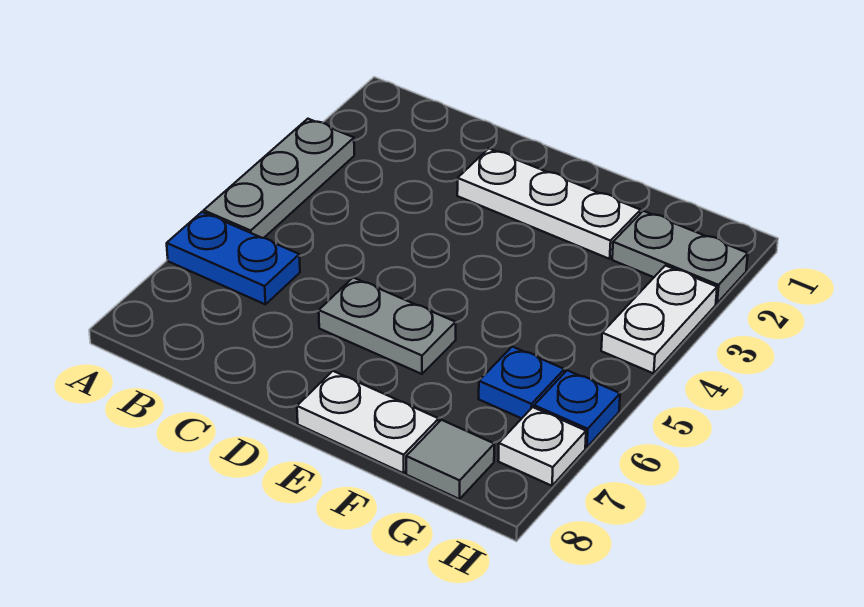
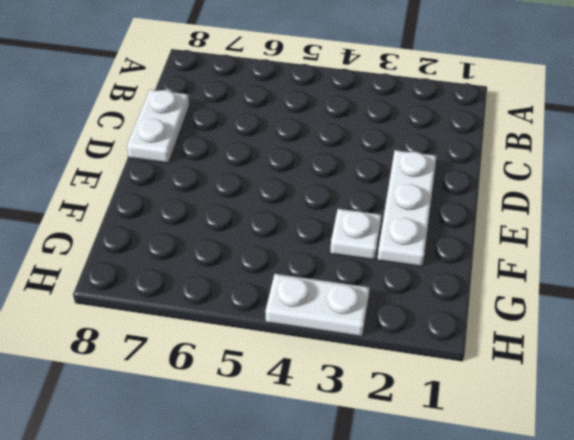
white 1x2 plate [127,90,189,163] -> white 1x2 plate moved to [297,371,439,473]
white 1x1 plate [330,209,382,260] -> white 1x1 plate moved to [498,407,586,486]
none -> grey 1x3 plate [204,119,354,238]
none -> blue 1x2 plate [167,212,300,304]

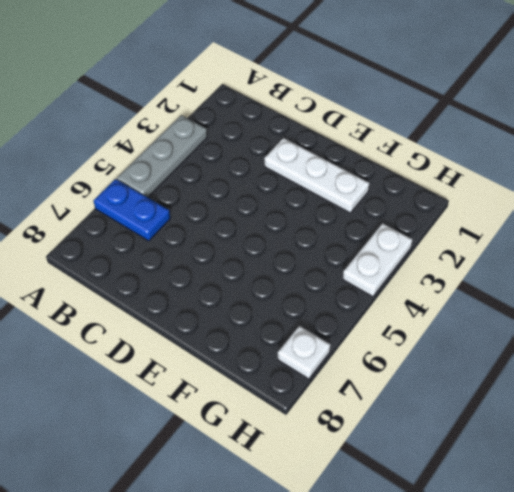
none -> grey 1x2 plate [319,278,456,374]
none -> white 1x2 plate [297,371,439,473]

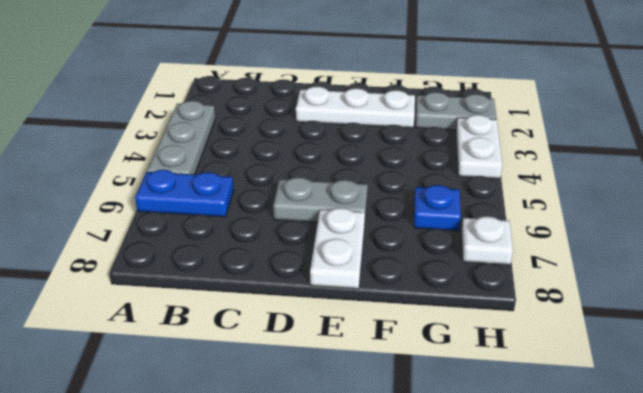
white 1x2 plate [310,208,365,289] -> white 1x2 plate turned to [297,371,439,473]
none -> grey 1x1 tile [406,420,494,499]
none -> blue 1x1 plate [534,370,620,447]

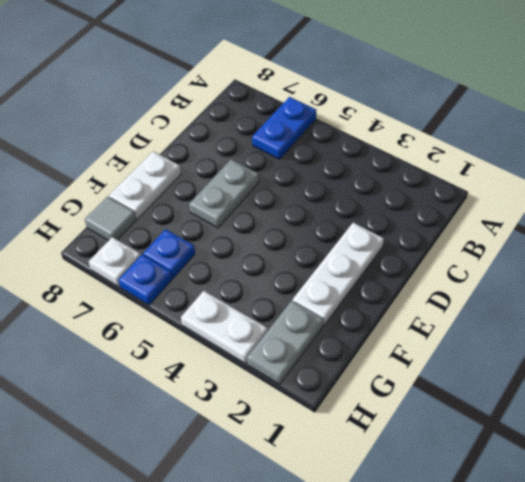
none -> grey 1x3 plate [204,119,354,238]

